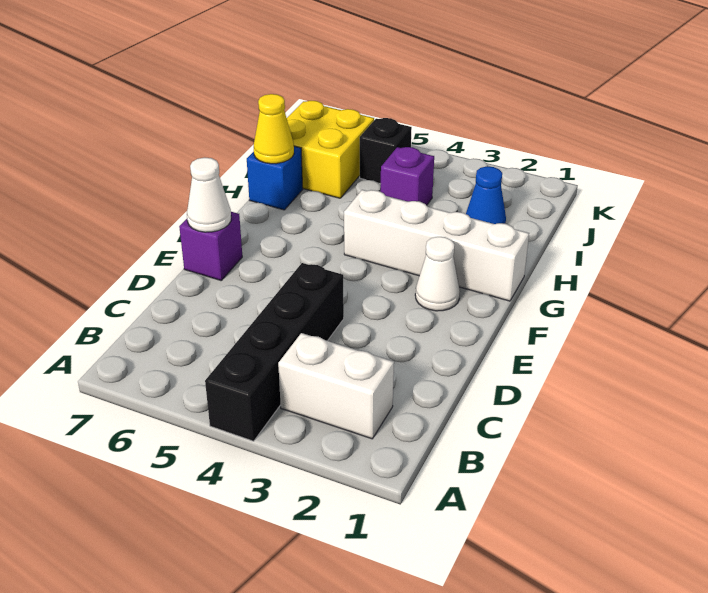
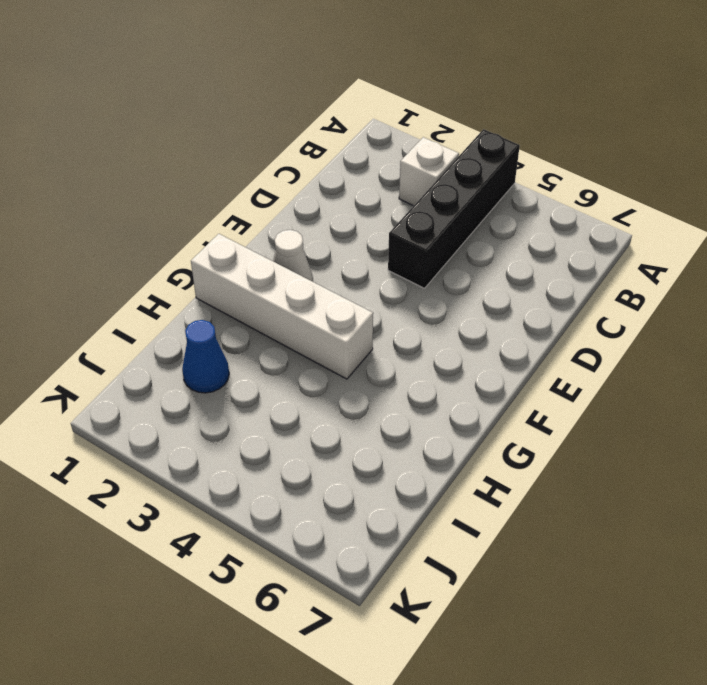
white 1x1 brick [399,137,459,206] -> white 1x2 brick [278,333,394,439]
none -> purple 1x1 brick [179,212,242,280]
none -> blue 1x1 brick [247,146,303,210]
none -> purple 1x1 brick [380,147,434,205]

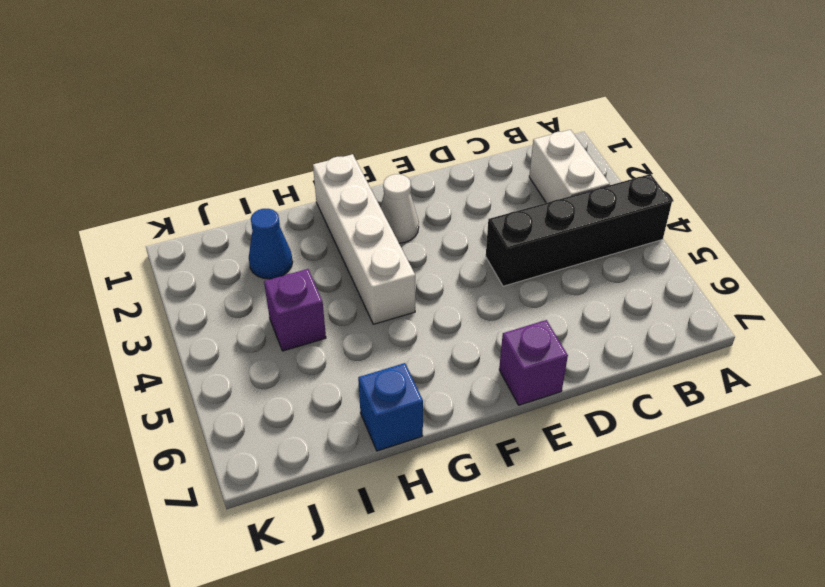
none -> yellow 2x2 brick [287,101,374,198]
none -> black 1x1 brick [360,118,412,184]
none -> white 1x1 cone [187,157,231,232]

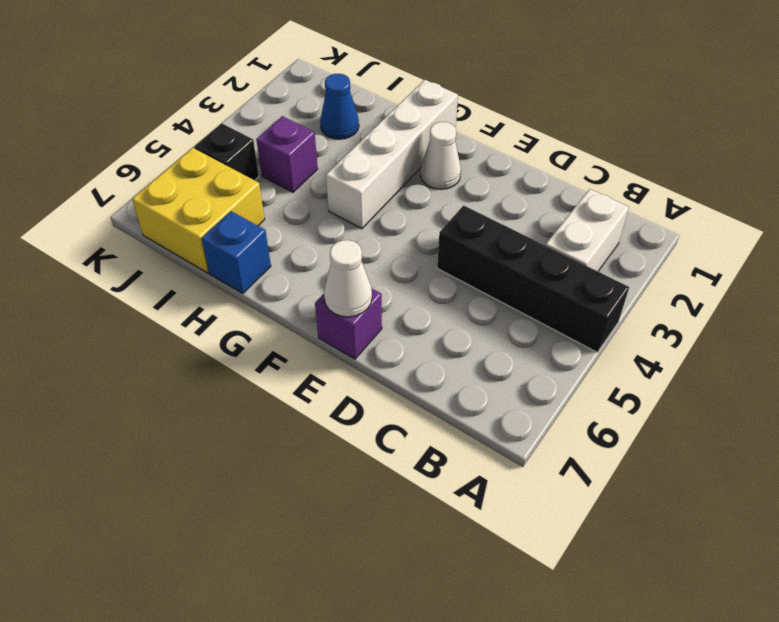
none -> yellow 1x1 cone [254,94,294,164]

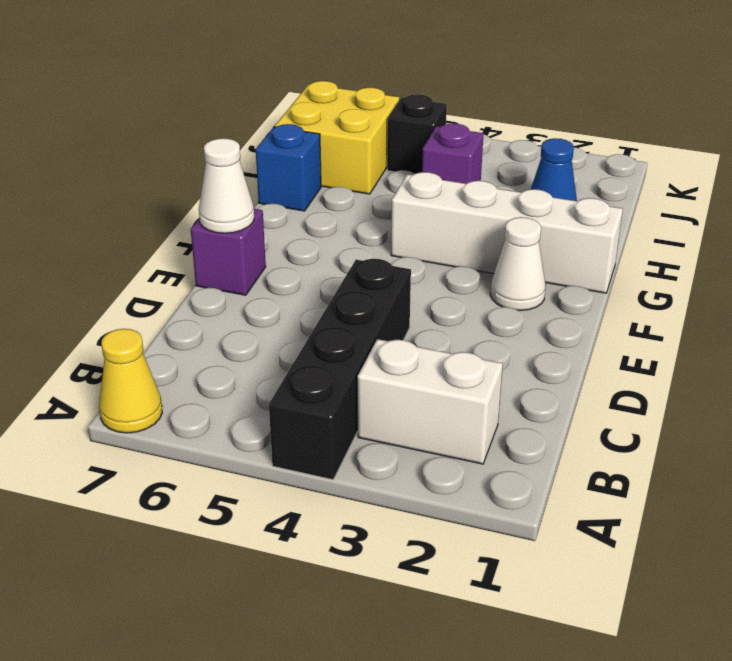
yellow 1x1 cone [99,329,162,433] -> yellow 1x1 cone moved to [254,94,294,164]

